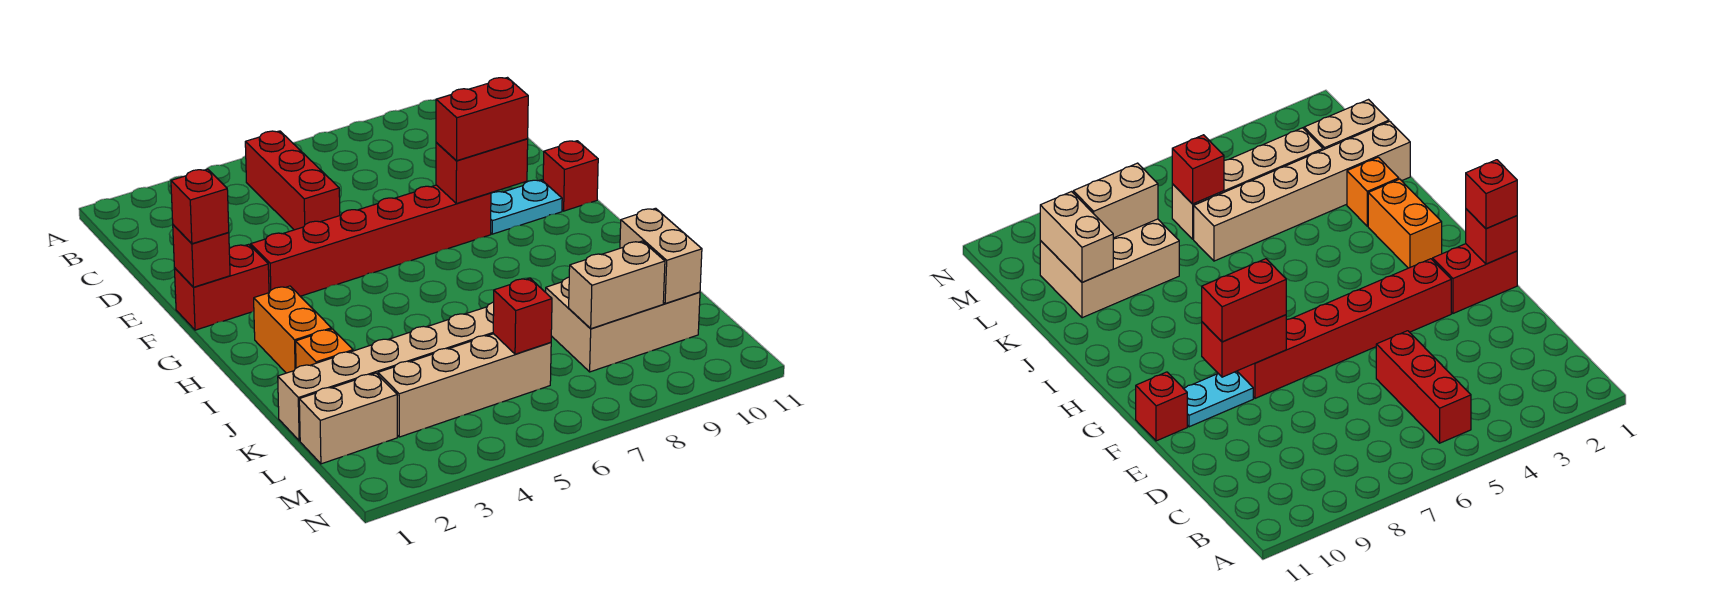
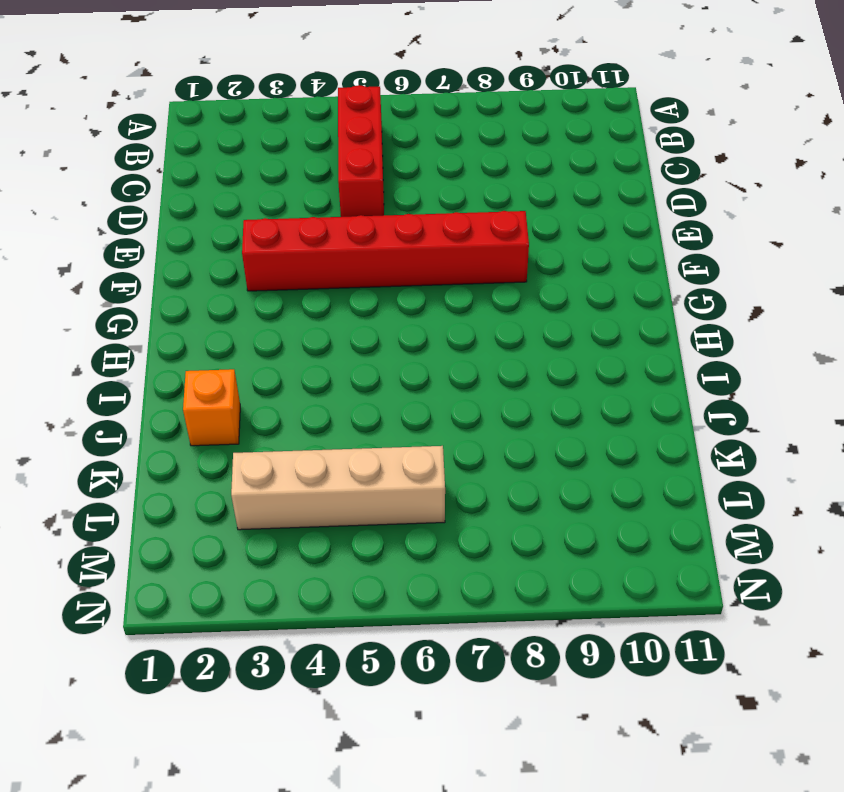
none -> red 1x2 brick [174,244,269,330]
none -> cyan 1x2 plate [491,180,562,234]
none -> red 1x1 brick [543,141,598,211]

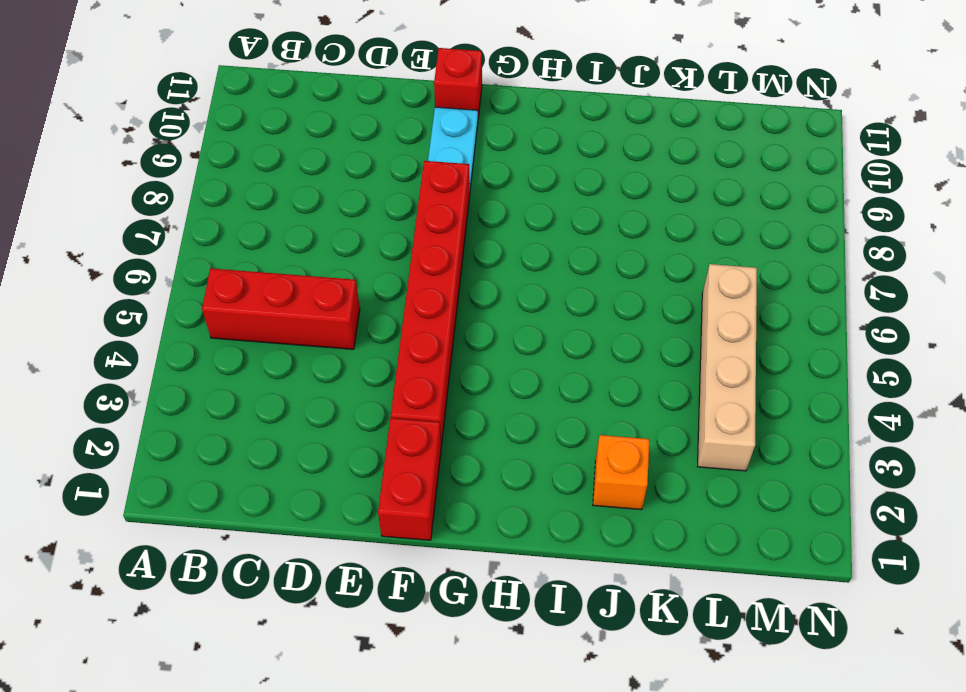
none -> orange 1x2 brick [254,286,331,373]
none -> tan 1x6 brick [278,302,494,441]
none -> tan 2x3 brick [546,277,700,372]

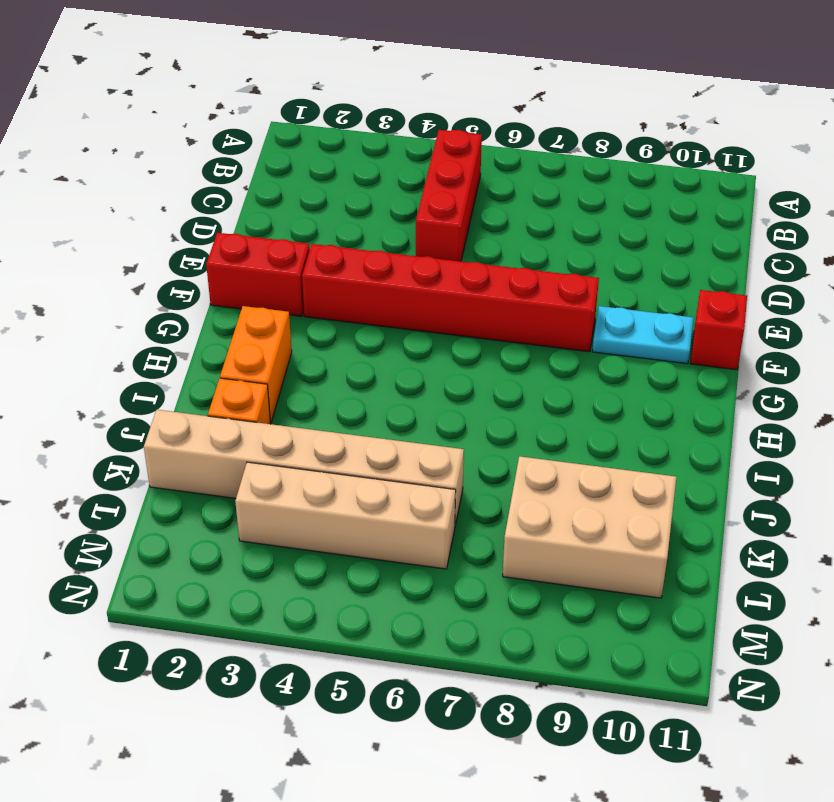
none -> tan 1x2 brick [299,373,397,464]
none -> red 1x1 brick [173,225,230,287]
none -> red 1x2 brick [436,139,528,204]

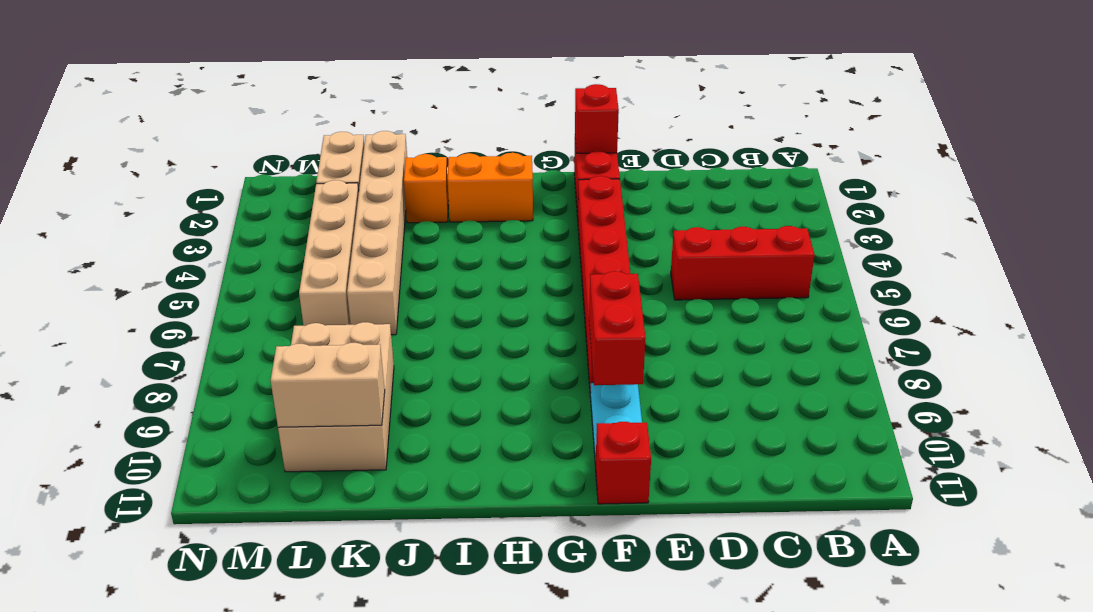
none -> red 1x1 brick [493,278,552,354]
none -> tan 1x2 brick [569,241,665,329]
none -> red 1x1 brick [171,169,229,244]

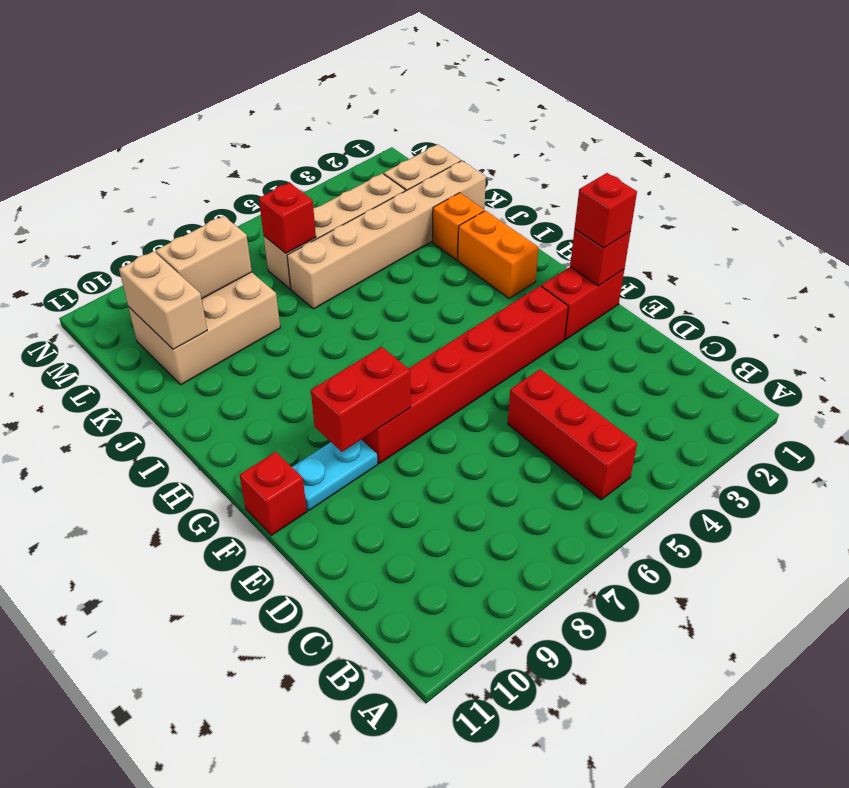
none -> red 1x2 brick [436,78,528,161]

